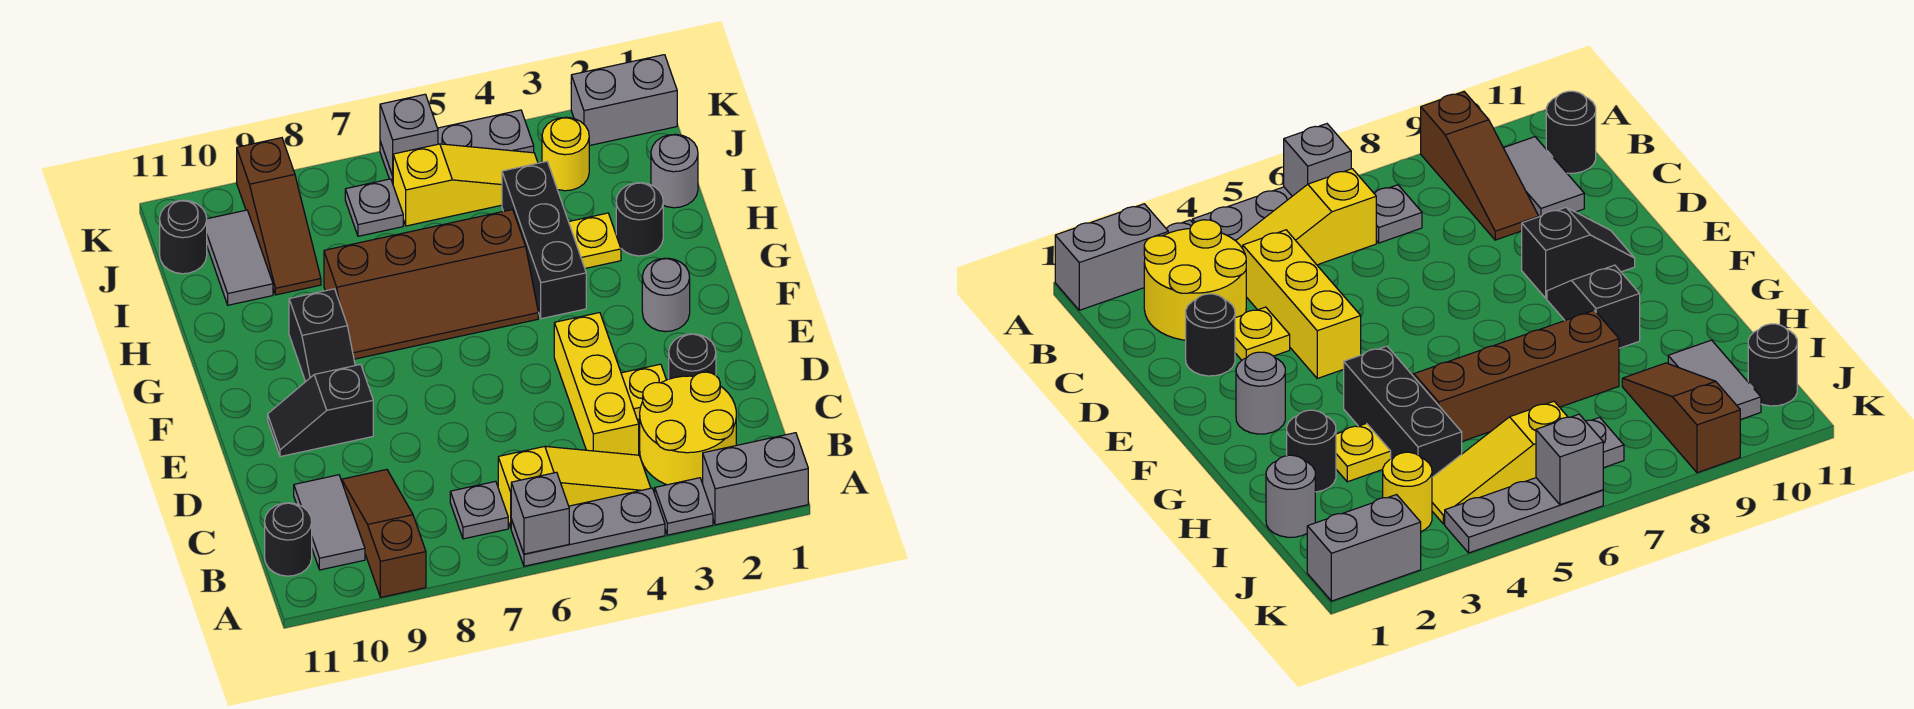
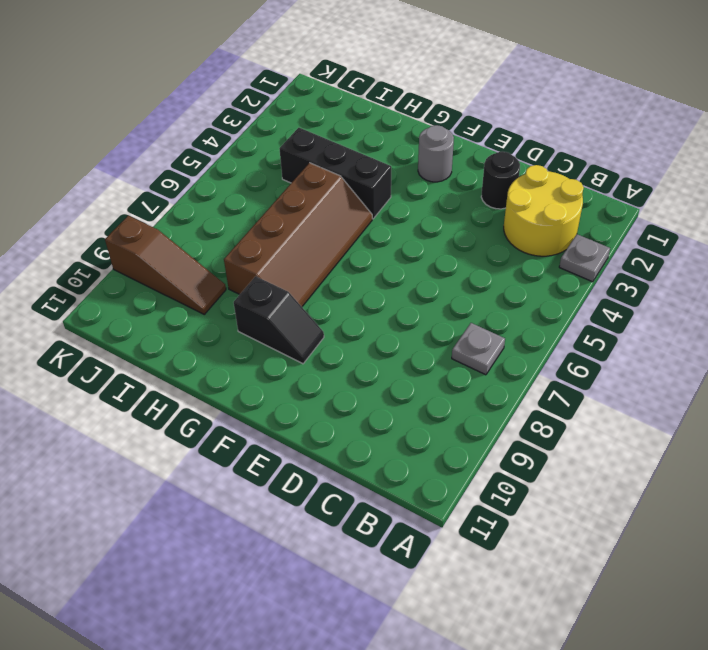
none -> grey 1x2 brick [703,433,808,525]
none -> grey 1x3 plate [511,488,665,566]
none -> brown 1x3 slope [342,470,426,597]
none -> yellow 1x3 slope [498,446,651,528]

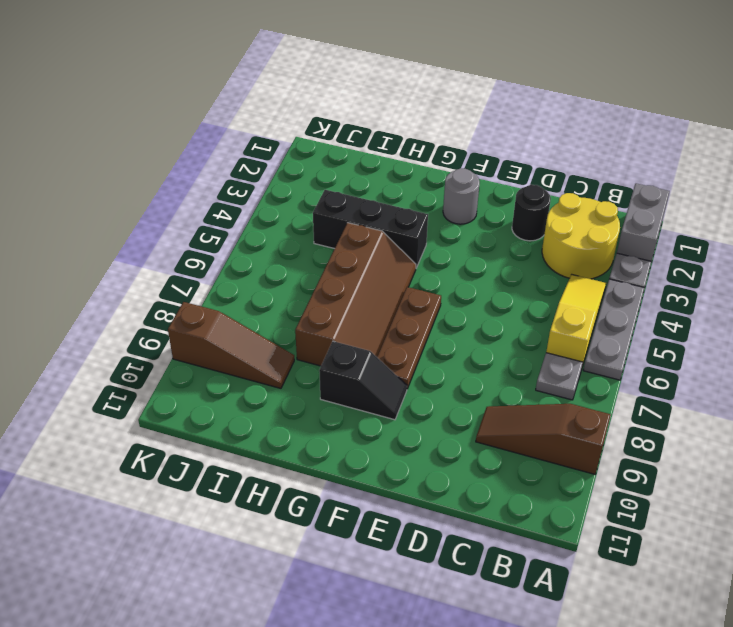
brown 1x3 plate [377,287,441,389] -> none
none -> grey 1x2 tile [294,475,365,570]
none -> black 1x1 round brick [265,503,312,576]
none -> yellow 1x3 brick [554,313,639,455]
none -> yellow 1x1 plate [621,364,666,420]

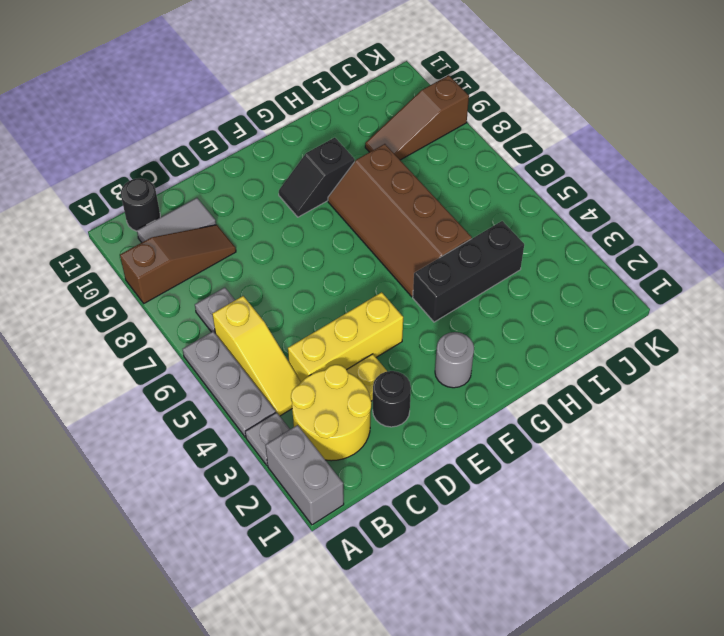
none -> black 1x2 slope [268,364,373,457]
none -> black 1x1 round brick [616,183,663,256]
none -> yellow 1x1 plate [569,213,621,268]
none -> grey 1x1 round brick [651,134,698,208]

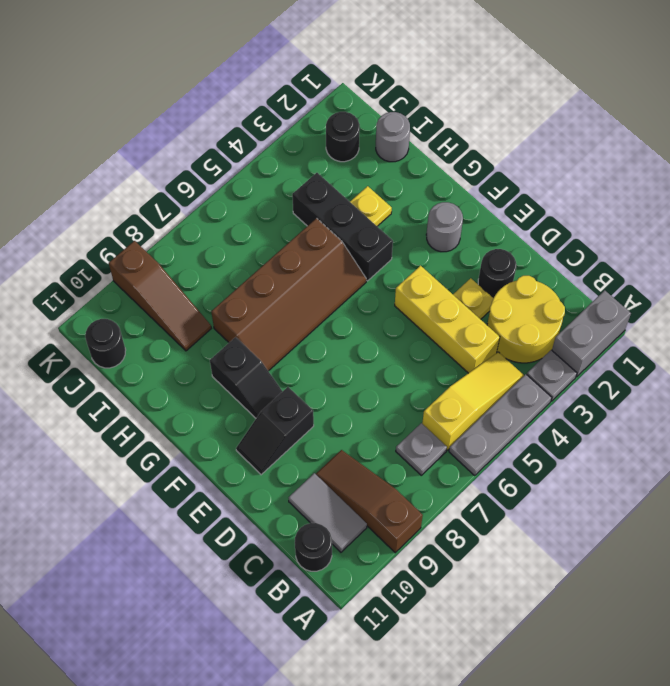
black 1x1 round brick [326,112,360,162] -> black 1x1 round brick moved to [616,183,663,256]
none -> grey 1x2 tile [207,210,273,305]
none -> yellow 1x1 round brick [542,117,589,191]
none -> yellow 1x3 slope [393,144,538,226]
none -> grey 1x1 plate [345,179,403,236]

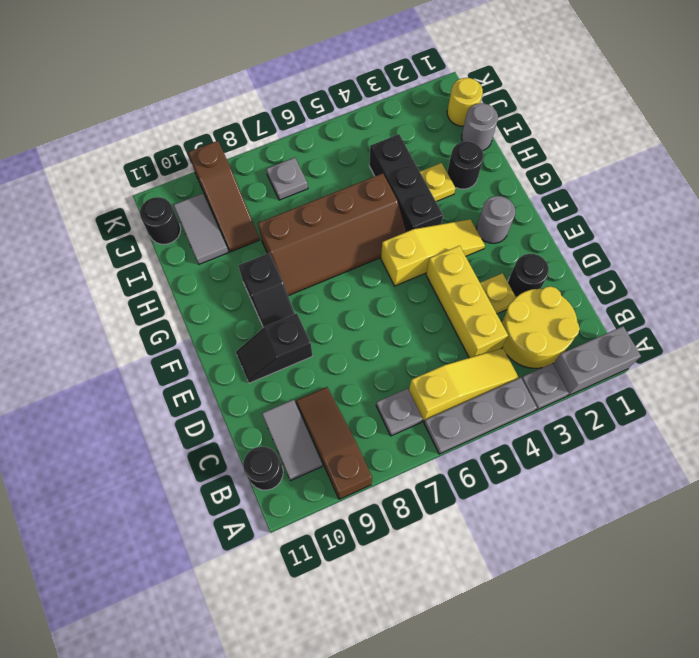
yellow 1x3 slope [381,219,485,286] -> yellow 1x3 slope moved to [393,144,538,226]
yellow 1x1 round brick [447,78,483,126] -> yellow 1x1 round brick moved to [542,117,589,191]
none -> grey 1x2 brick [571,55,677,146]
none -> grey 1x3 plate [380,110,534,183]
none -> grey 1x1 brick [511,472,569,554]
none -> grey 1x1 brick [380,94,438,176]

